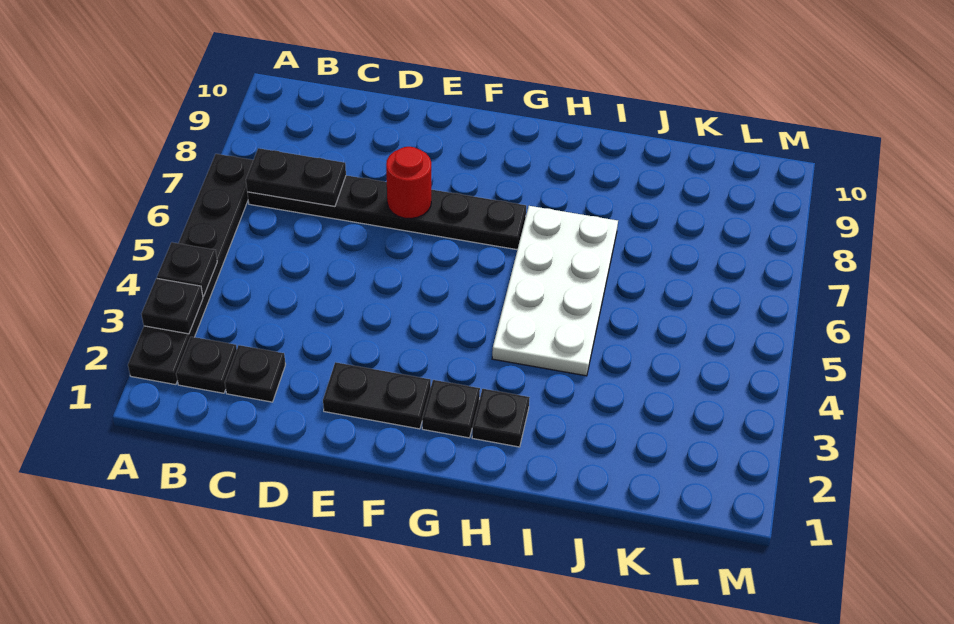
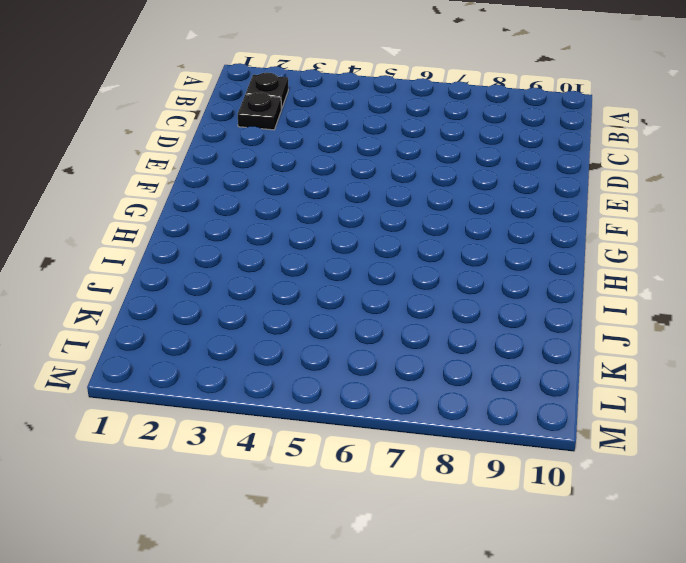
none -> black 1x6 plate [128,154,253,385]
none -> black 1x6 plate [247,175,526,250]
none -> black 1x2 plate [323,362,431,429]

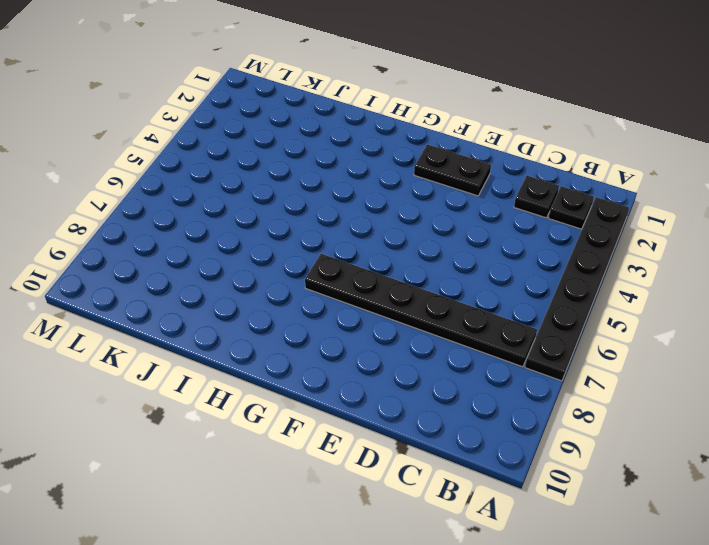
none -> black 1x1 plate [422,380,480,438]
none -> black 1x1 plate [472,389,530,447]
none -> white 2x4 plate [492,206,618,376]

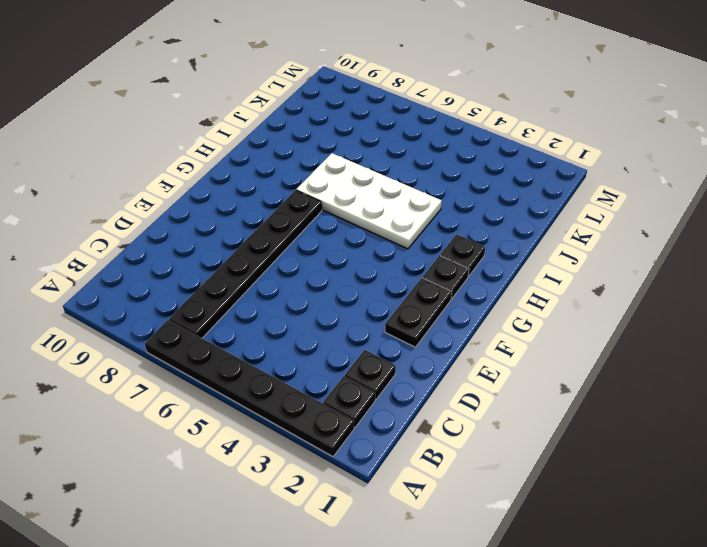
none -> black 1x1 plate [141,278,203,334]
none -> black 1x1 plate [157,242,217,296]
none -> black 1x2 plate [246,148,346,206]

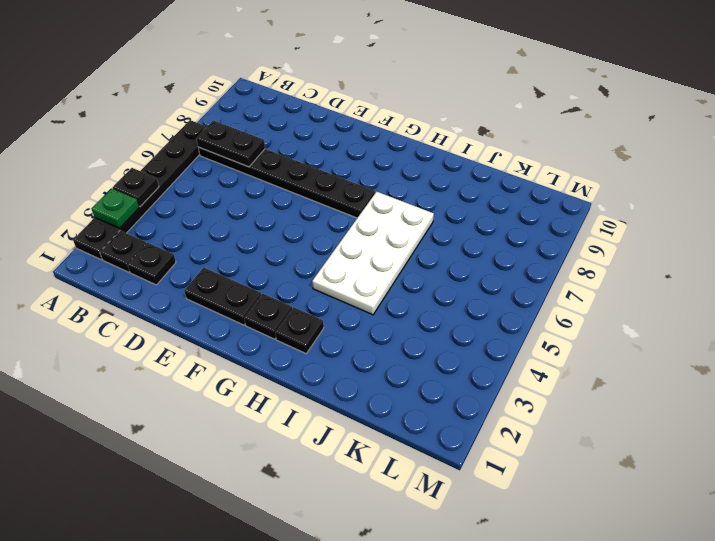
green 1x1 plate [91,188,139,228] -> black 1x1 plate [141,278,203,334]
none -> red 1x1 round brick [386,147,431,219]

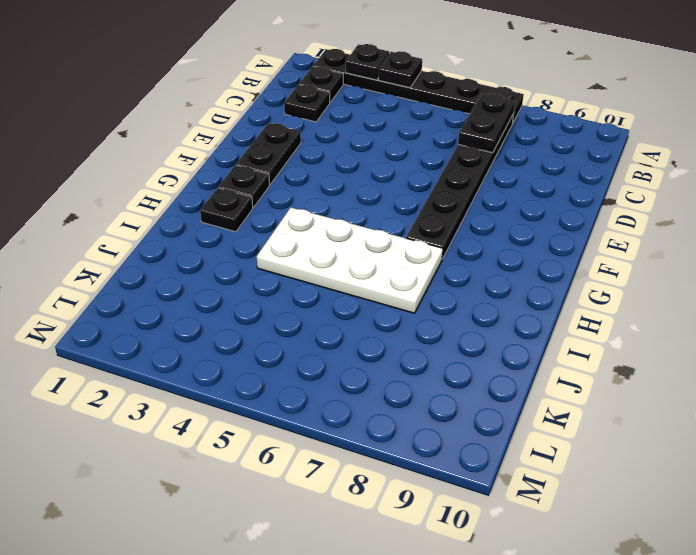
none -> red 1x1 round brick [386,147,431,219]

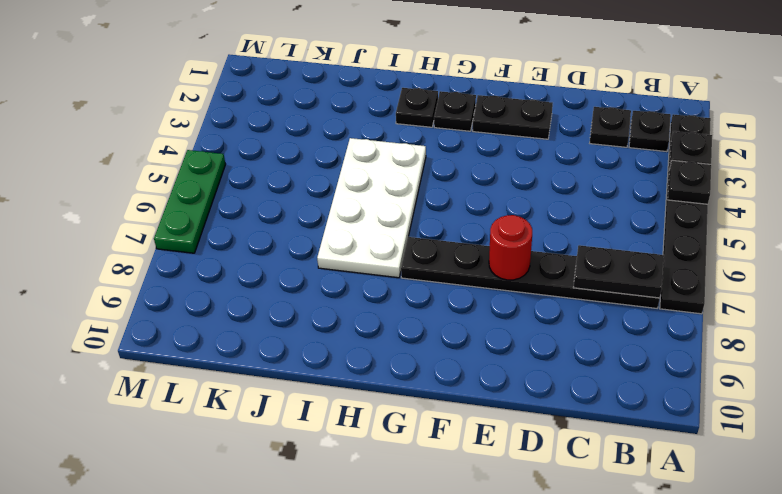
green 1x3 plate [154,150,226,253] -> none

